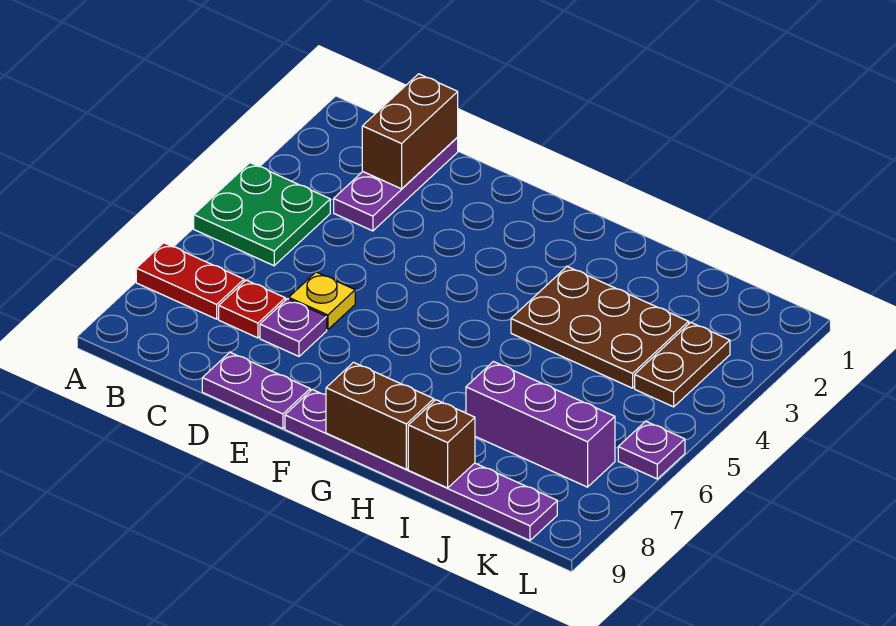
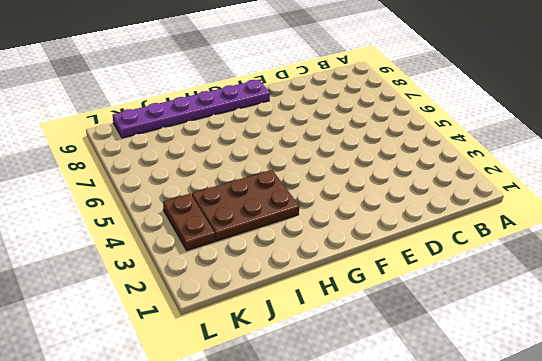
none -> green 2x2 plate [194,163,330,266]
none -> red 1x2 plate [136,243,244,319]
none -> purple 1x3 plate [334,138,458,231]

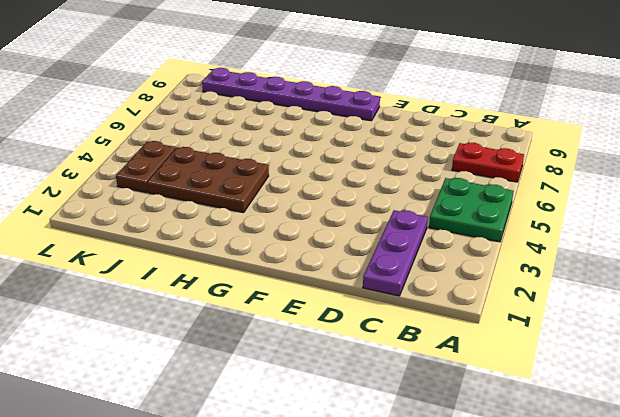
none -> red 1x1 plate [219,280,285,338]
none -> yellow 1x1 plate [289,272,355,330]
none -> purple 1x1 plate [260,299,327,356]

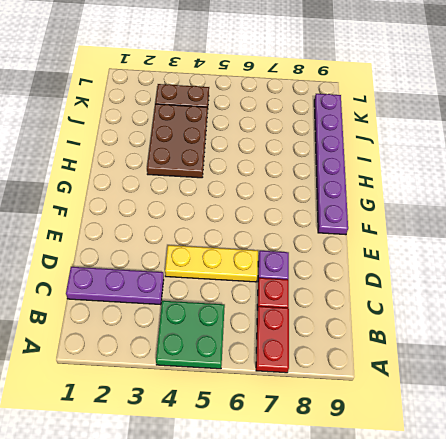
yellow 1x3 plate [165,245,258,282] -> yellow 1x1 plate [289,272,355,330]
none -> purple 1x2 plate [202,352,310,429]
none -> purple 1x3 brick [466,361,615,487]
none -> purple 1x1 plate [618,421,685,479]

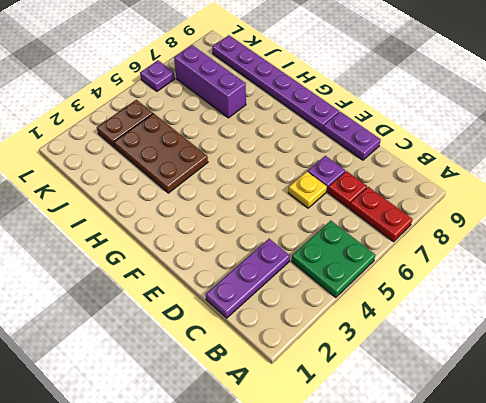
none -> brown 1x2 brick [362,74,458,189]
none -> brown 1x2 brick [326,362,434,469]
none -> brown 1x1 brick [408,400,475,488]

